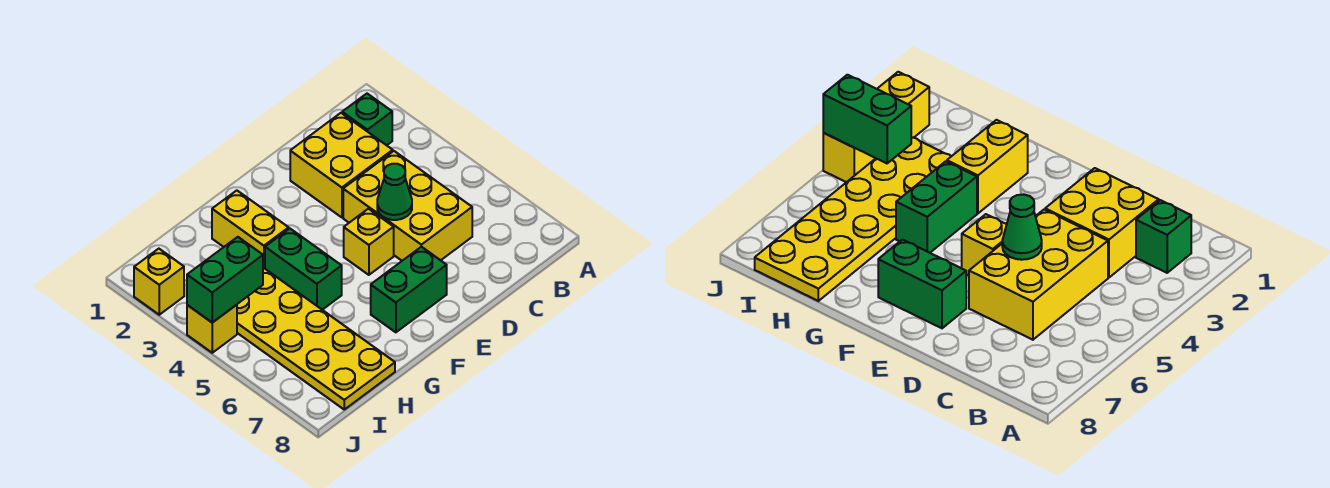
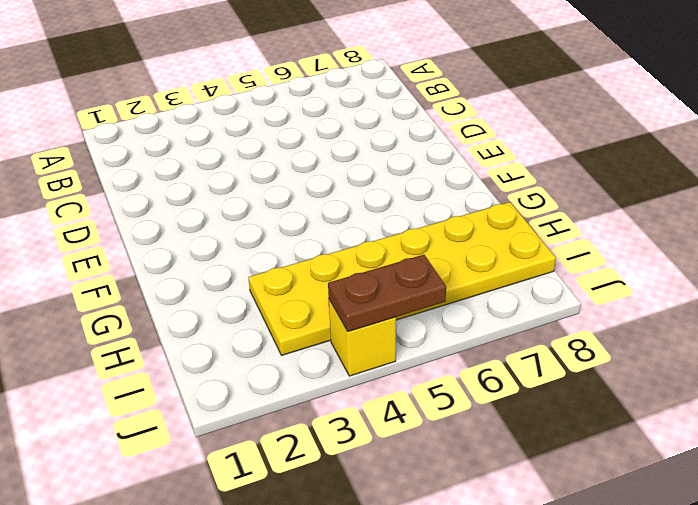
brown 1x2 plate [328,255,446,332] -> green 1x2 brick [187,237,263,323]
none -> green 1x1 brick [342,94,392,145]
none -> yellow 2x2 brick [290,113,393,217]
none -> yellow 2x3 brick [343,151,472,261]

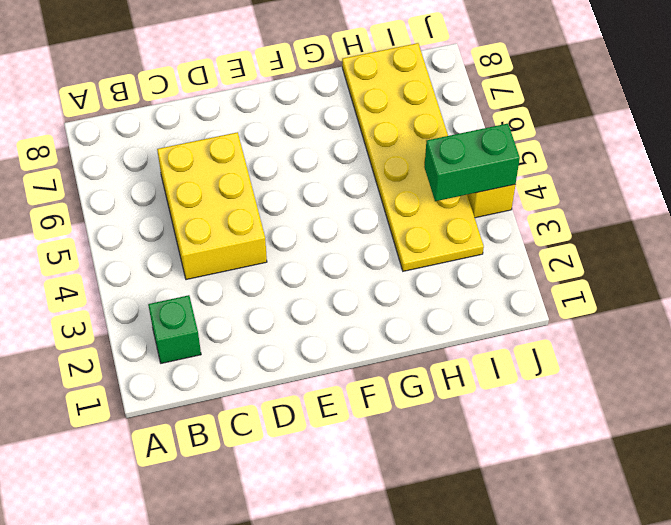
none -> yellow 2x2 brick [290,113,393,217]
none -> yellow 1x1 brick [344,209,394,275]
none -> green 1x2 brick [371,247,447,332]

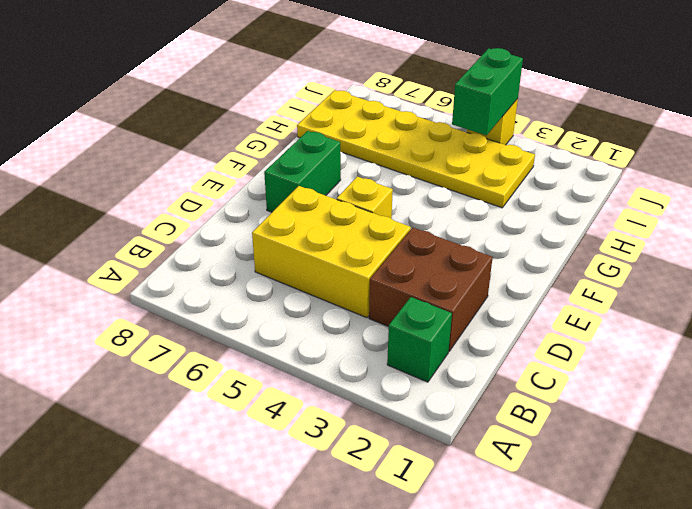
brown 2x2 brick [369,228,493,351] -> yellow 2x2 brick [290,113,393,217]
none -> yellow 1x2 brick [212,190,289,268]
none -> green 1x2 brick [265,229,342,310]
none -> yellow 1x1 brick [134,249,184,315]

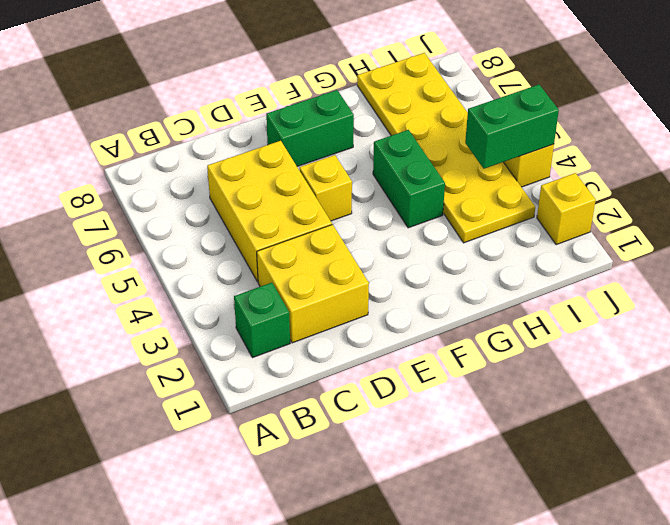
none -> yellow 1x2 brick [212,190,289,268]
none -> green 1x1 cone [377,164,412,220]

